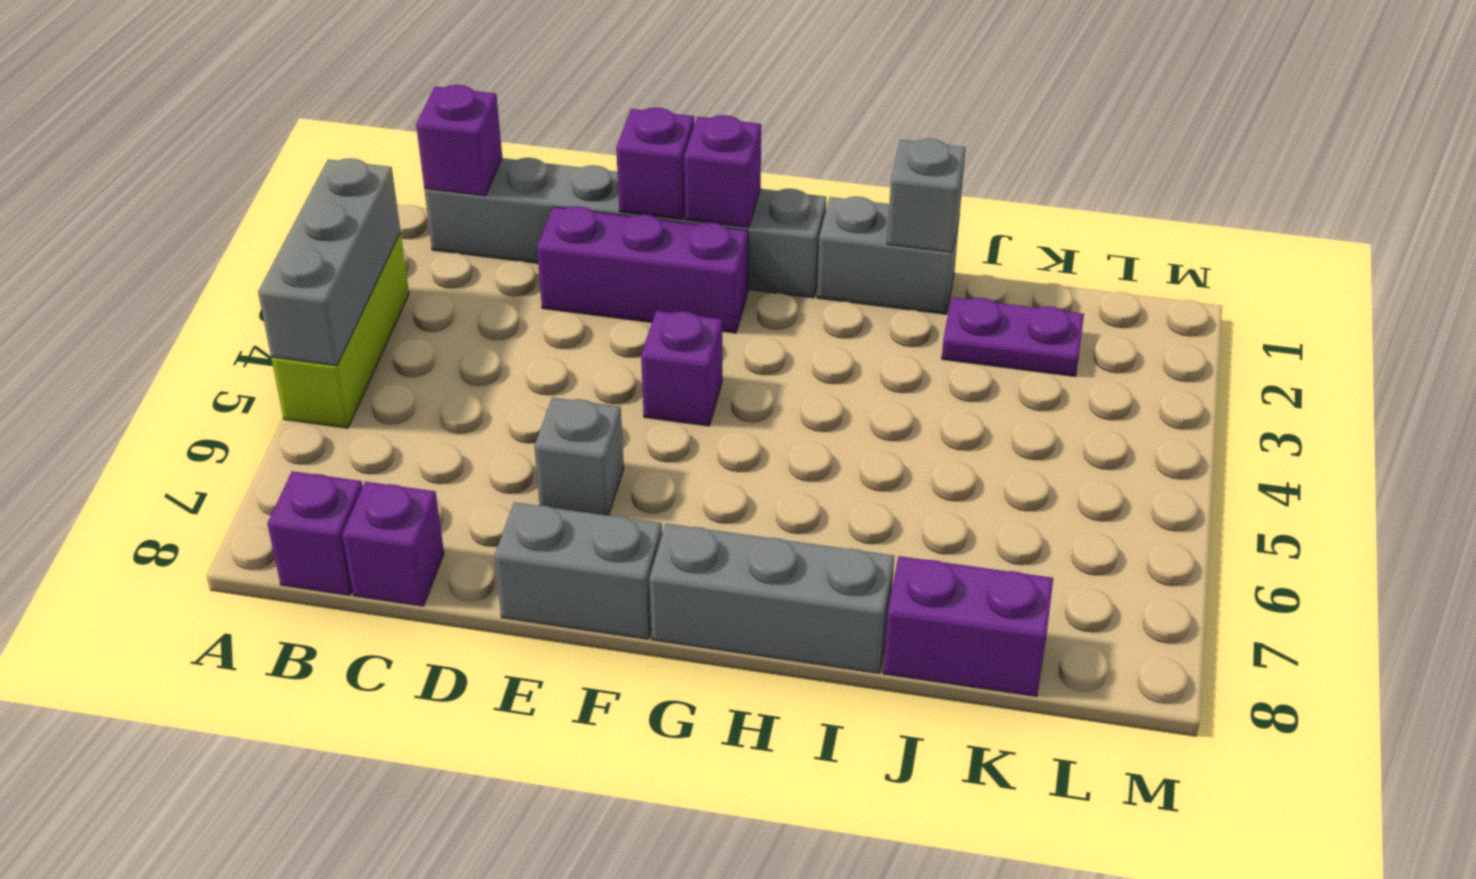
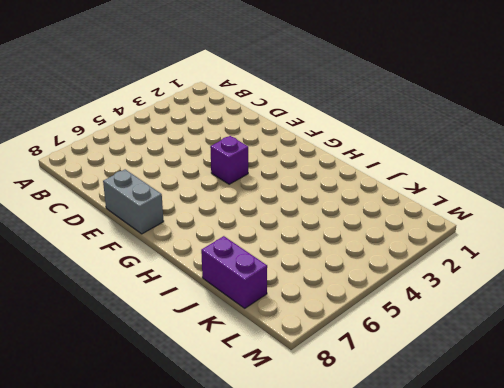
none -> lime 1x3 brick [271,233,409,428]
none -> grey 1x6 brick [424,158,826,298]
none -> purple 1x1 brick [267,471,363,595]

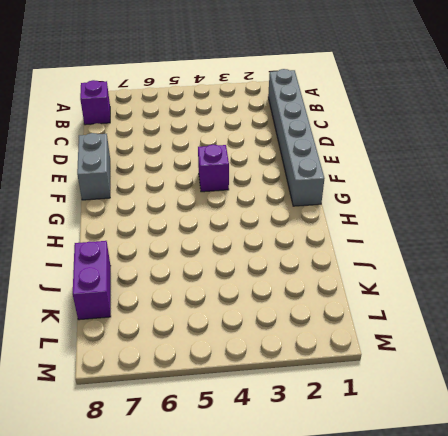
none -> lime 1x3 brick [271,233,409,428]
none -> purple 1x1 brick [342,482,444,606]
none -> purple 1x3 brick [537,206,748,333]

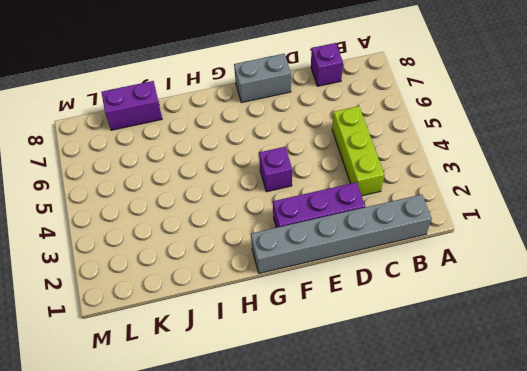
lime 1x3 brick [332,106,384,196] -> lime 1x3 brick moved to [271,233,409,428]
none -> purple 1x1 brick [267,471,363,595]
none -> grey 1x1 brick [534,398,624,516]
none -> grey 1x3 brick [649,524,894,673]

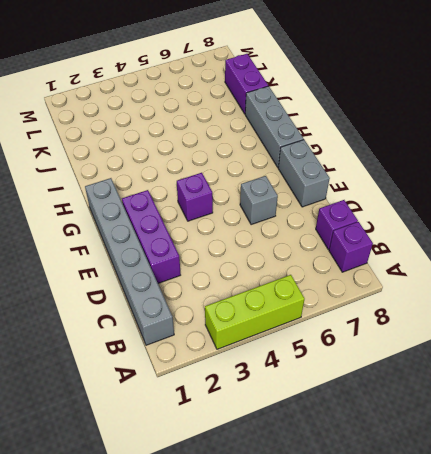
none -> grey 1x2 brick [817,197,960,314]
none -> purple 1x2 plate [942,297,1084,377]
none -> grey 1x3 brick [258,158,401,366]

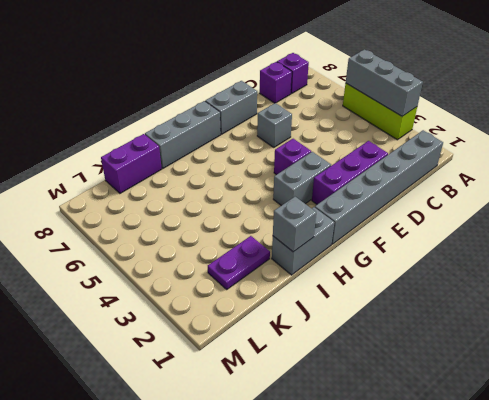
grey 1x2 brick [273,152,331,206] -> none
none -> purple 1x1 brick [416,85,502,196]
none -> purple 1x1 brick [616,108,694,220]
none -> purple 1x1 brick [684,115,761,228]

